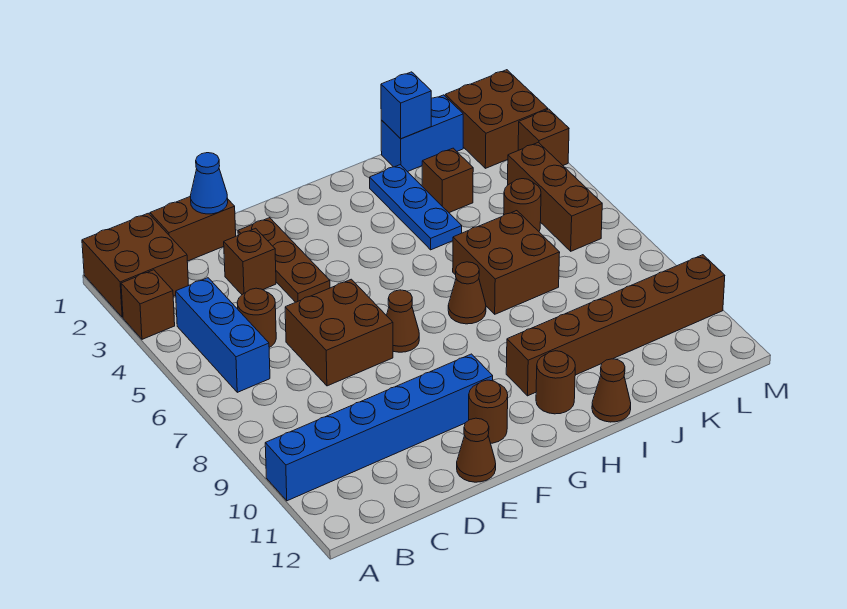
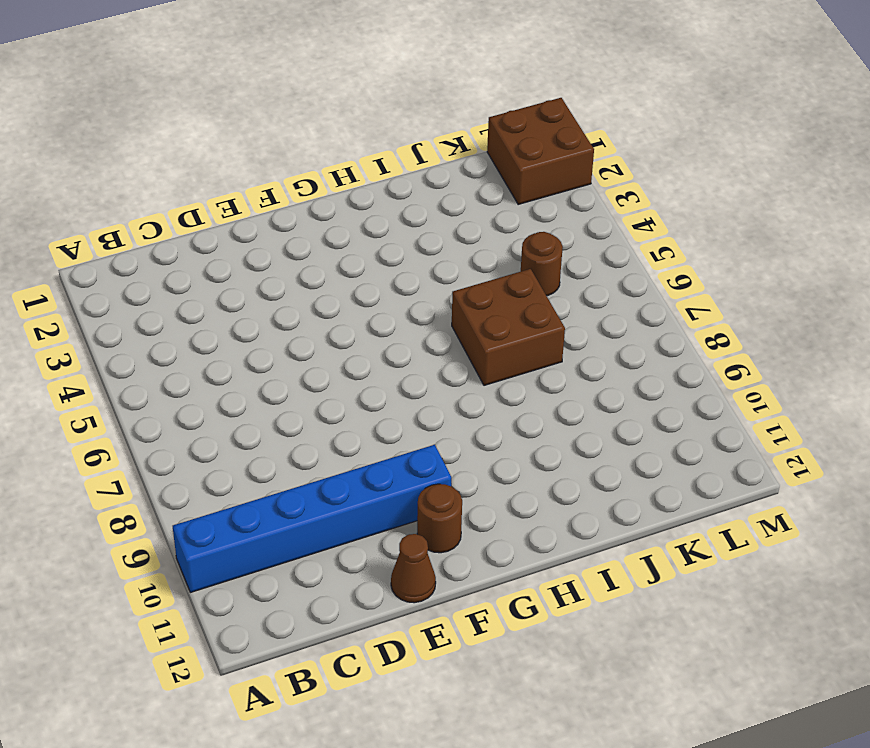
none -> brown 2x2 brick [82,213,189,317]
none -> brown 1x1 brick [121,270,175,339]
none -> blue 1x3 brick [176,278,270,392]

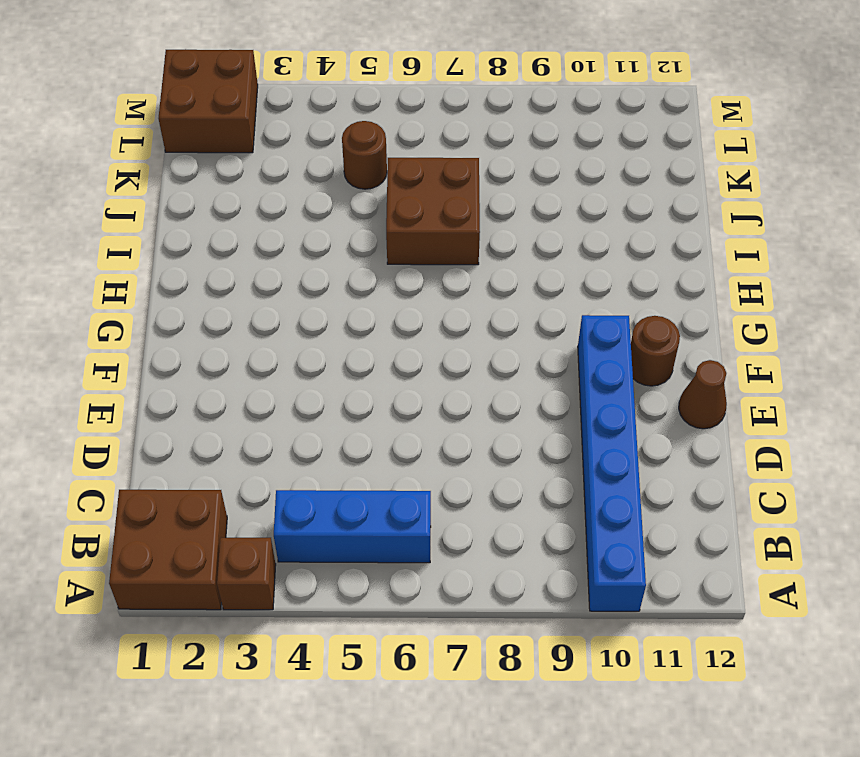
none -> brown 1x2 brick [150,196,236,261]
none -> brown 1x1 round brick [237,288,276,347]
none -> brown 1x1 brick [224,228,276,294]

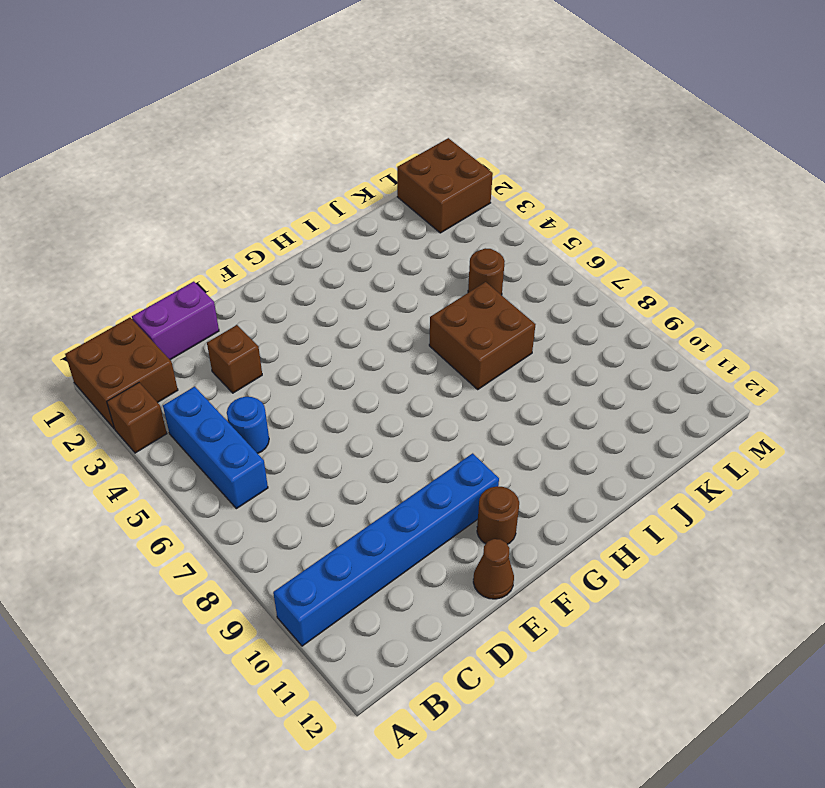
purple 1x2 brick [132,282,219,360] -> brown 1x2 brick [150,196,236,261]
blue 1x1 round brick [227,397,269,454] -> brown 1x1 round brick [237,288,276,347]
none -> brown 2x2 brick [285,279,393,386]
none -> brown 1x3 plate [238,218,330,302]
none -> brown 1x1 cone [387,290,419,352]

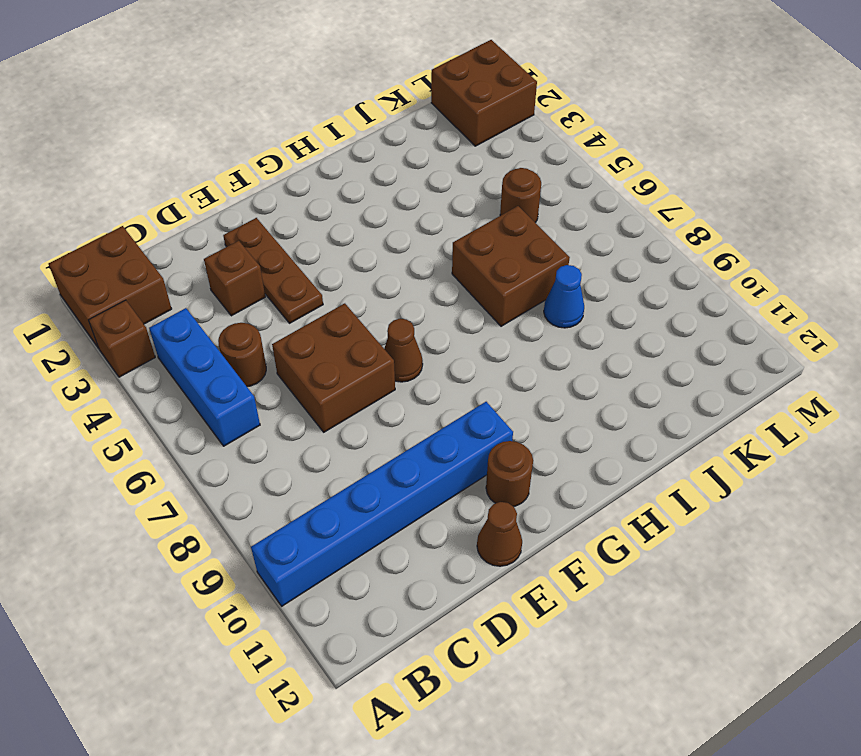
blue 1x1 cone [544,265,584,328] -> blue 1x1 cone moved to [190,153,228,214]
none -> brown 1x2 brick [150,196,236,261]
none -> brown 1x1 cone [448,262,486,324]
none -> brown 1x6 brick [506,255,725,396]

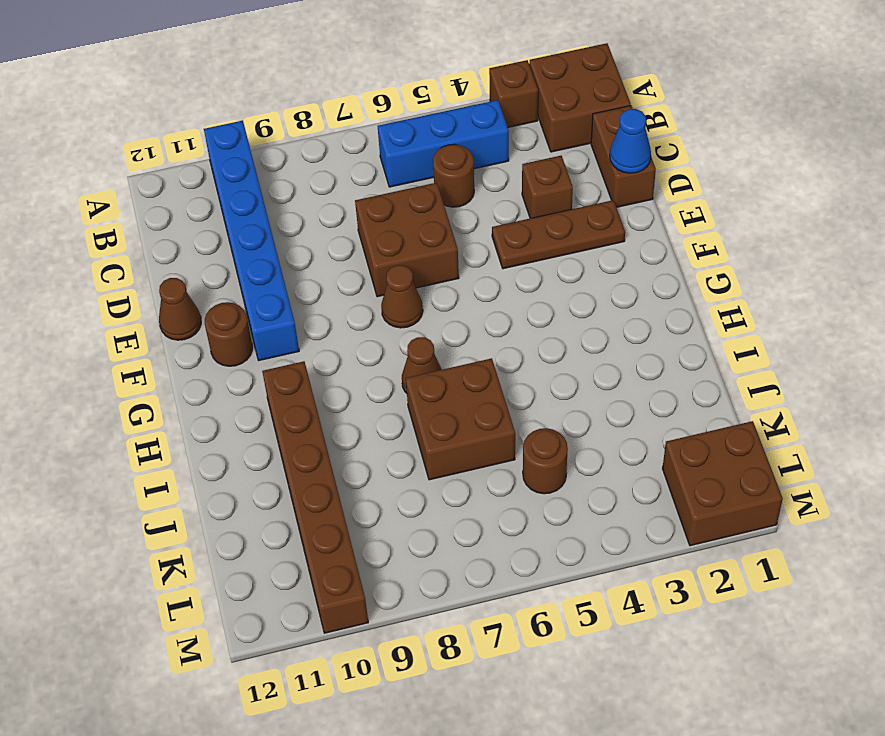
none -> brown 1x1 round brick [536,351,575,414]
none -> blue 1x3 plate [370,165,462,250]
none -> brown 1x1 cone [592,359,631,422]

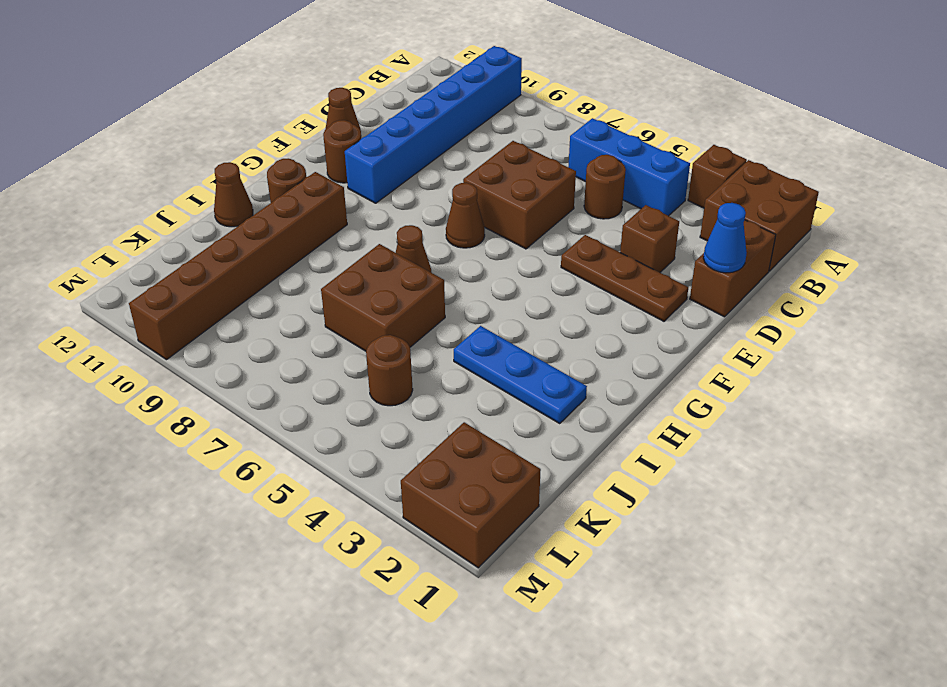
none -> blue 1x2 brick [381,95,463,172]
none -> brown 1x1 brick [422,148,473,213]
none -> brown 1x3 brick [507,142,602,251]

